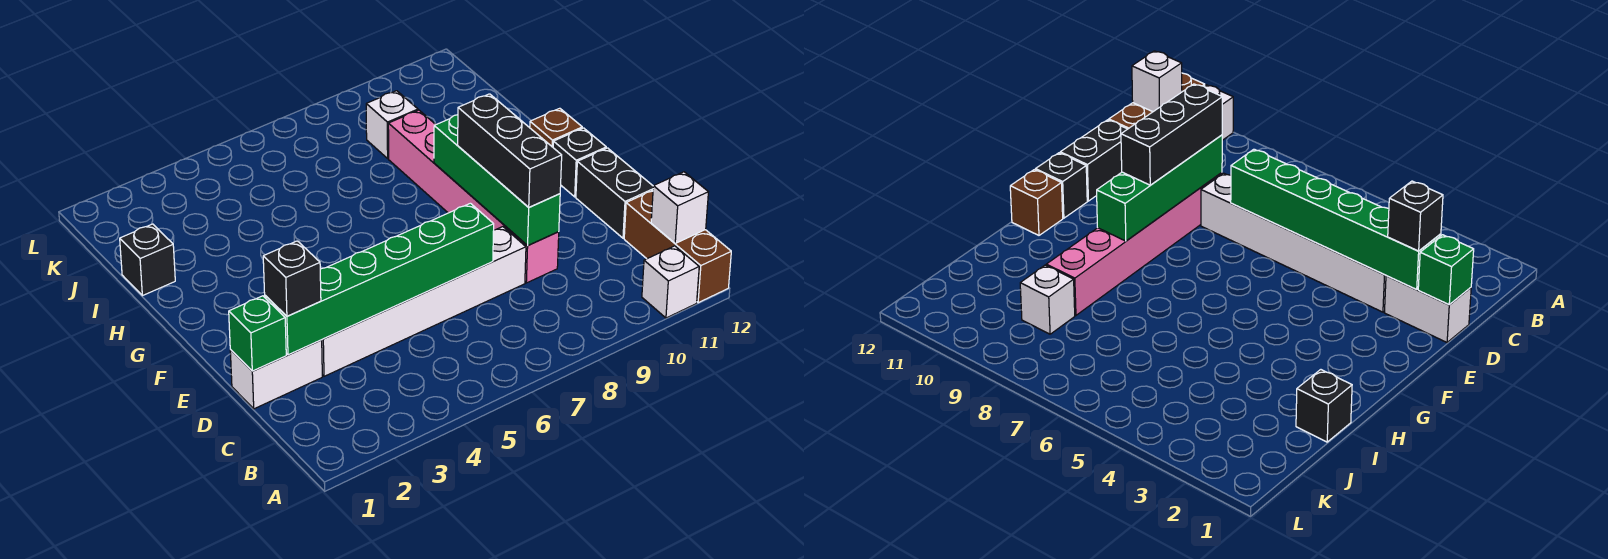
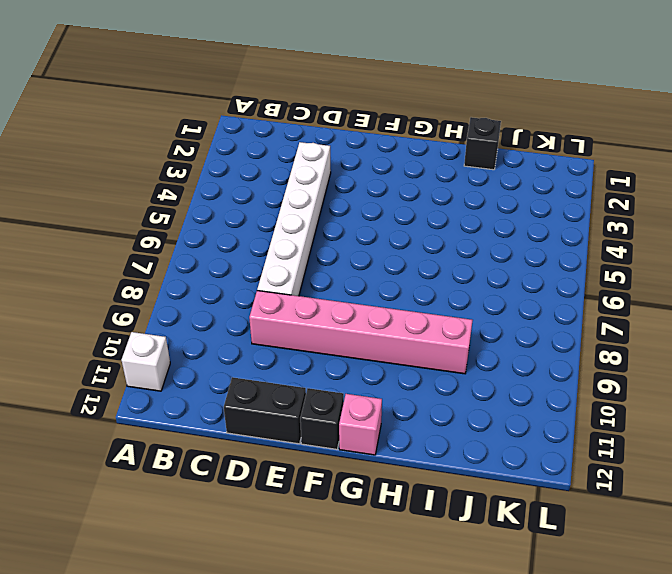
pink 1x1 brick [339,394,382,455] -> brown 1x1 brick [530,108,582,147]
none -> brown 1x3 brick [624,191,731,303]
none -> white 1x2 brick [230,340,322,409]
none -> white 1x1 brick [366,91,418,158]

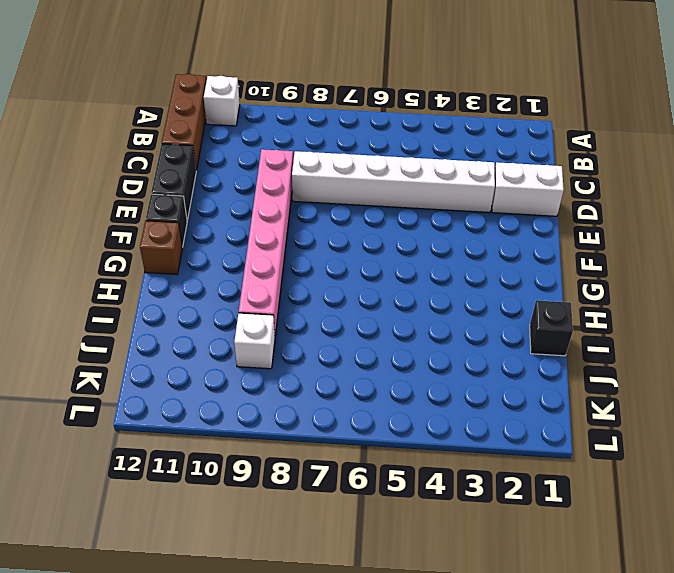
none -> white 1x1 brick [651,172,708,243]
none -> green 1x1 brick [229,296,286,371]
none -> green 1x6 brick [265,203,494,355]

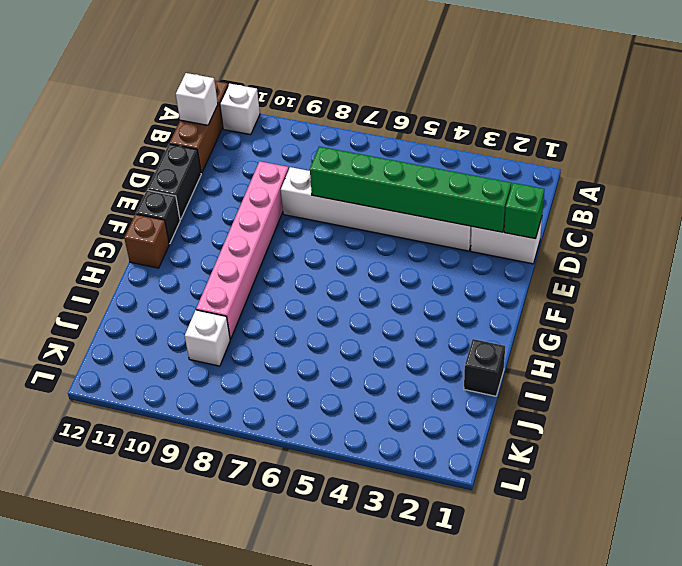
none -> green 1x4 brick [434,115,560,246]
none -> black 1x1 brick [263,241,321,316]
none -> black 1x3 brick [458,94,562,207]

